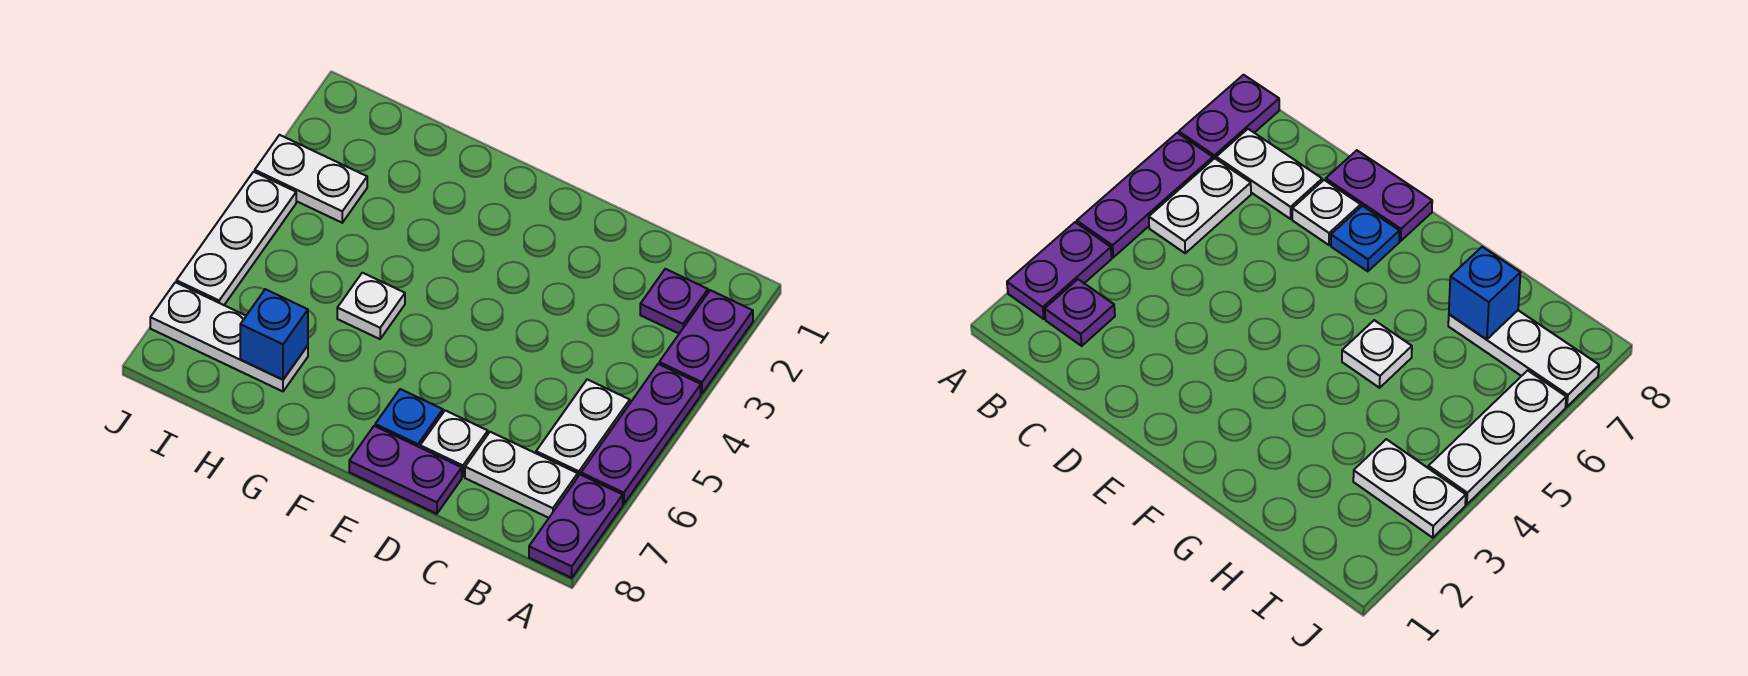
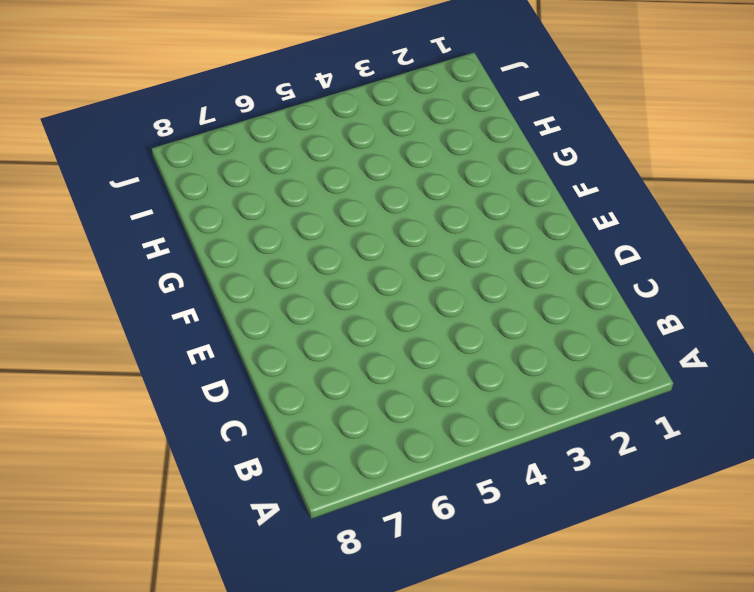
none -> purple 1x2 plate [659,290,753,394]
none -> purple 1x3 plate [581,364,701,504]
none -> purple 1x2 plate [529,475,623,578]

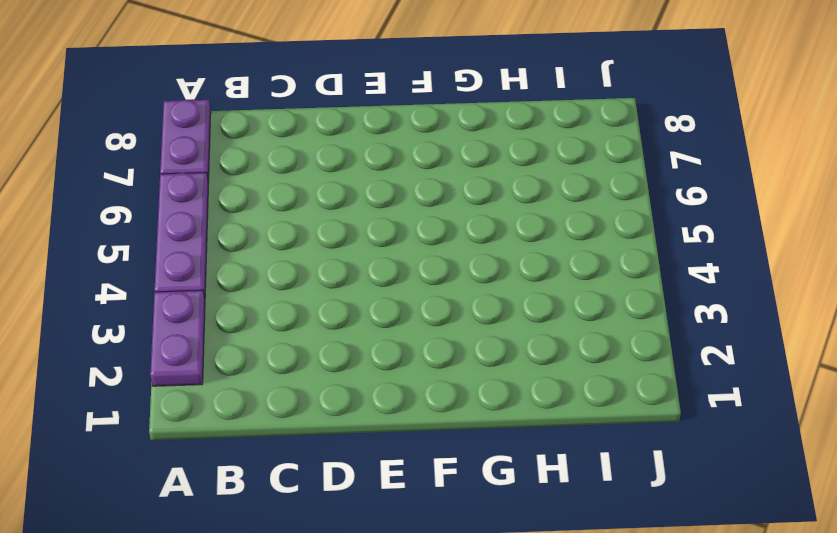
none -> purple 1x1 plate [640,269,708,333]
none -> white 1x2 plate [536,379,630,476]
none -> white 1x2 plate [465,432,578,518]

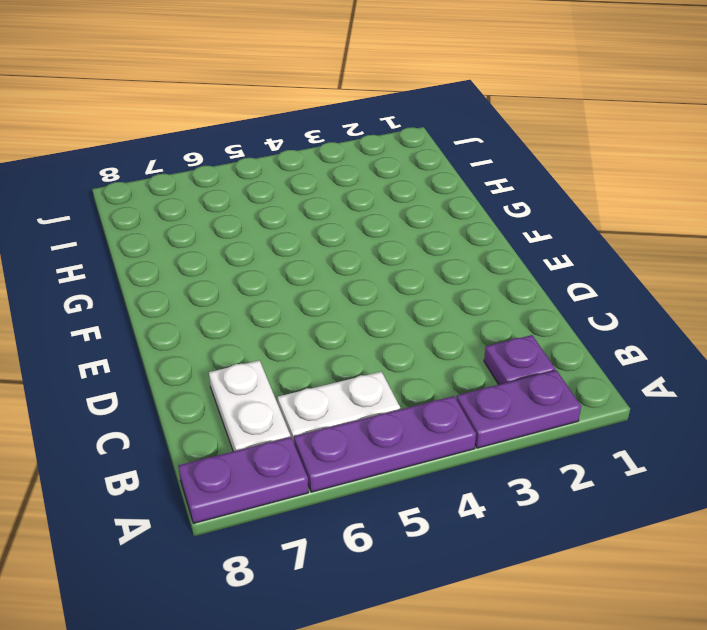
none -> white 1x1 plate [420,410,488,477]
none -> purple 1x2 plate [349,426,462,514]
none -> blue 1x1 plate [375,389,443,447]

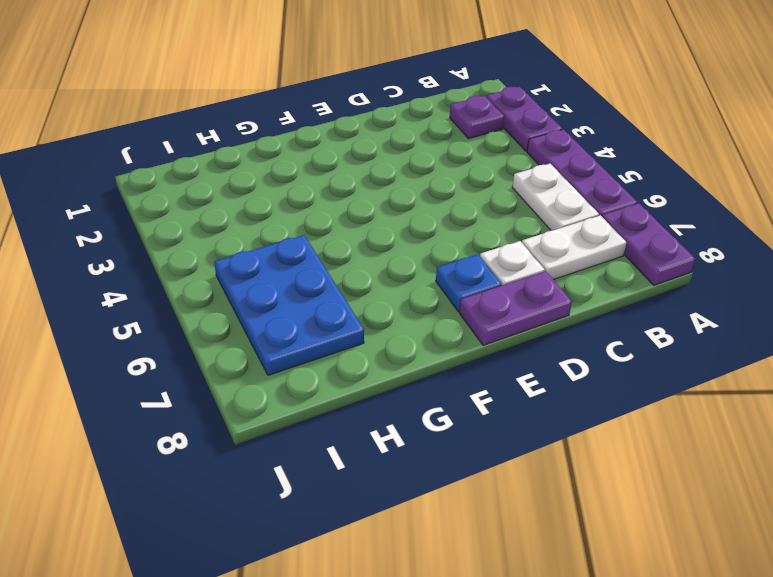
blue 2x3 plate [214,235,364,375] -> white 1x3 plate [150,282,308,391]
none -> white 1x1 plate [337,273,405,339]
none -> white 1x2 plate [255,135,367,223]
none -> white 1x3 plate [176,172,296,305]

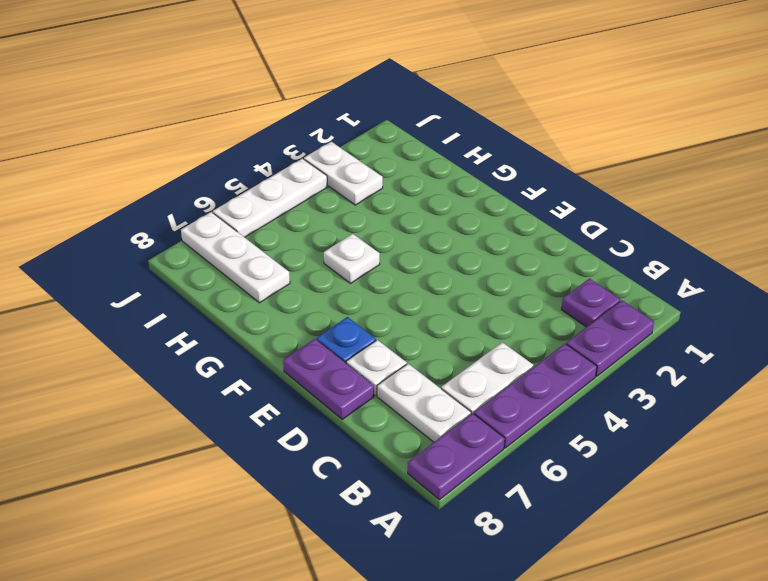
none -> blue 1x1 brick [240,289,308,380]

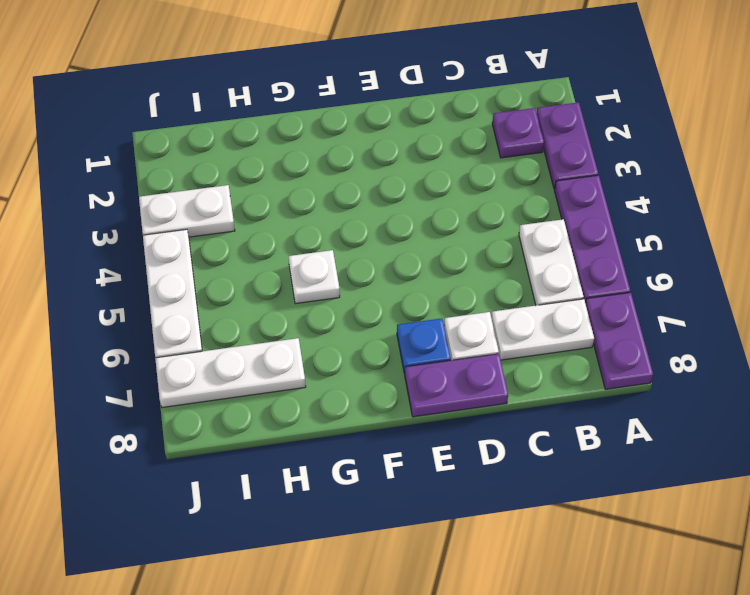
none -> blue 1x1 brick [240,289,308,380]

